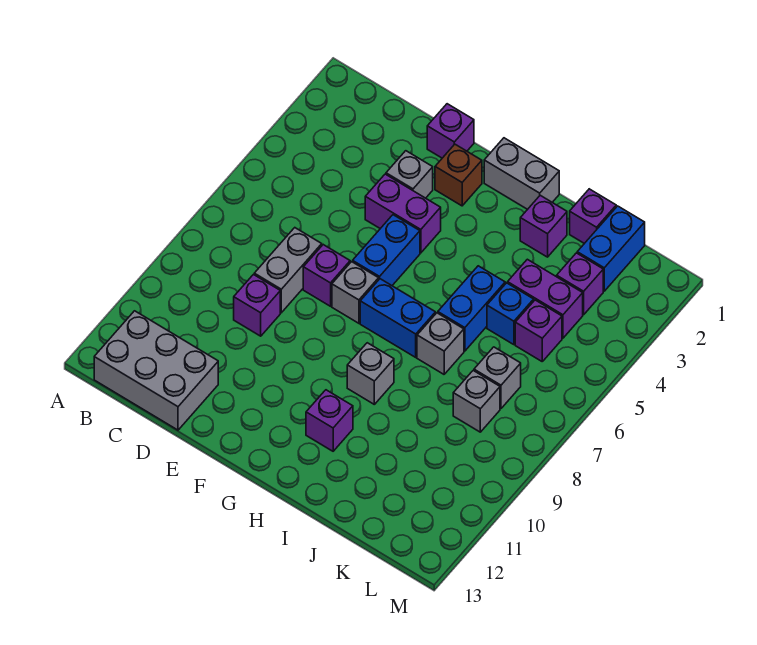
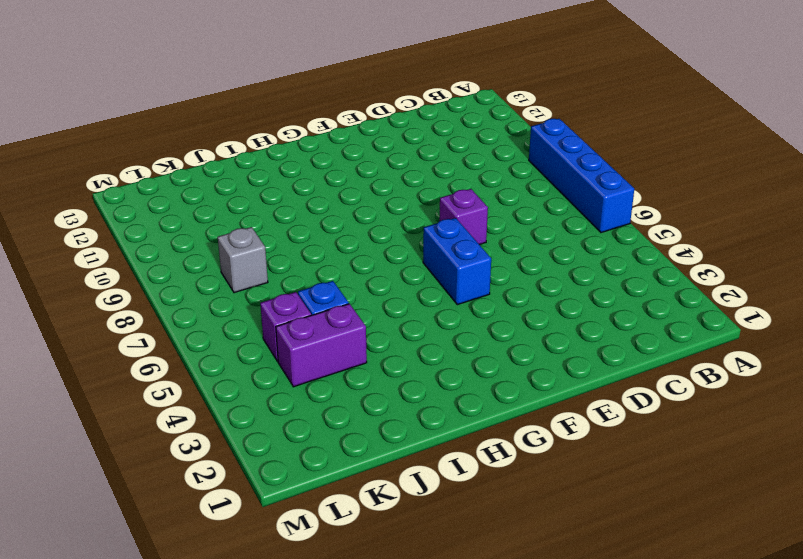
blue 1x4 brick [529,119,634,233] -> none
none -> grey 2x3 brick [94,311,218,430]
none -> grey 1x2 brick [254,228,322,313]
none -> purple 1x1 brick [234,275,280,336]

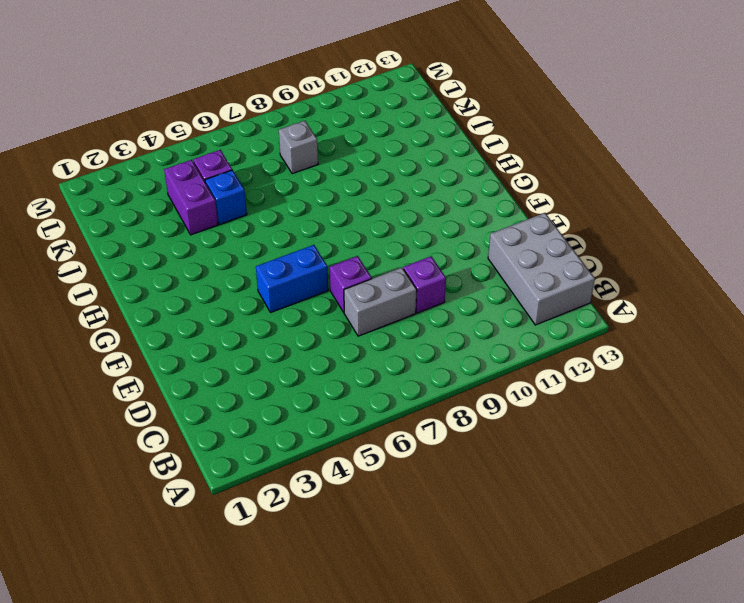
none -> purple 1x1 brick [427,104,474,158]
none -> grey 1x1 brick [386,151,433,198]
none -> purple 1x2 brick [365,174,441,253]

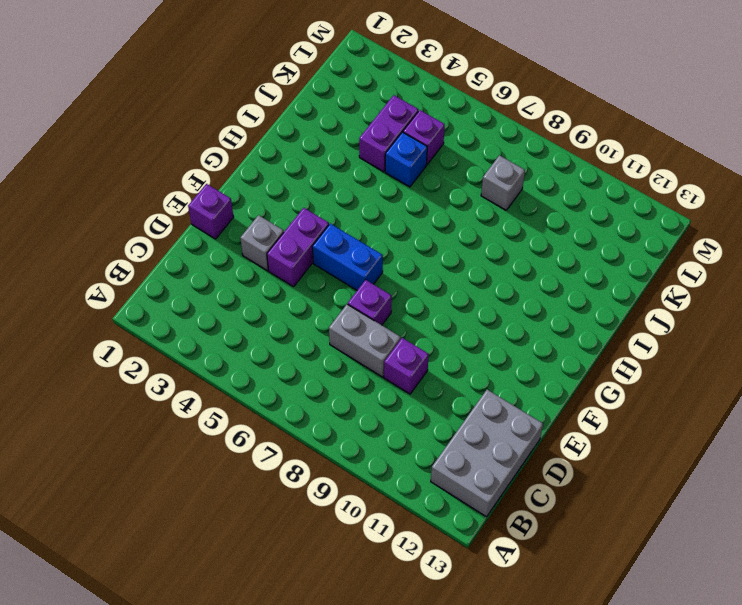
none -> brown 1x1 brick [435,144,482,206]
none -> grey 1x1 brick [332,262,379,323]
none -> grey 1x2 brick [484,138,559,209]

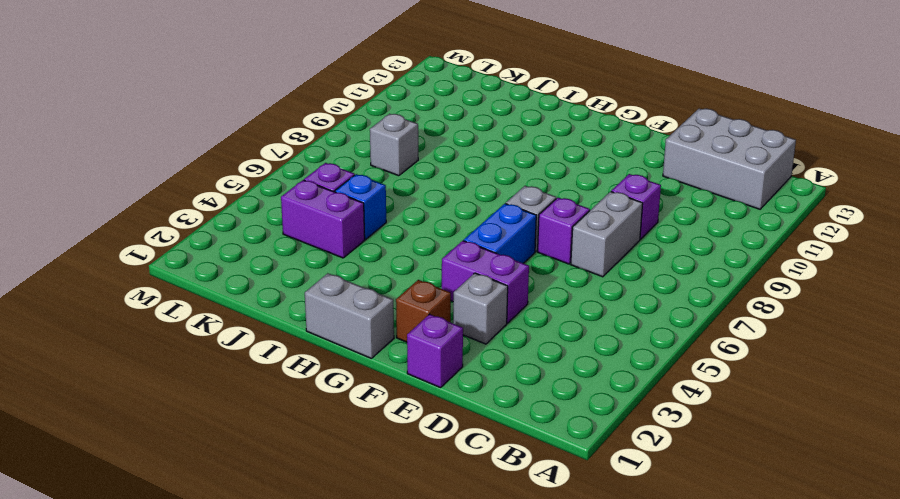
none -> blue 1x2 brick [360,279,435,357]
none -> grey 1x1 brick [347,343,394,404]
none -> purple 1x1 brick [306,390,353,451]

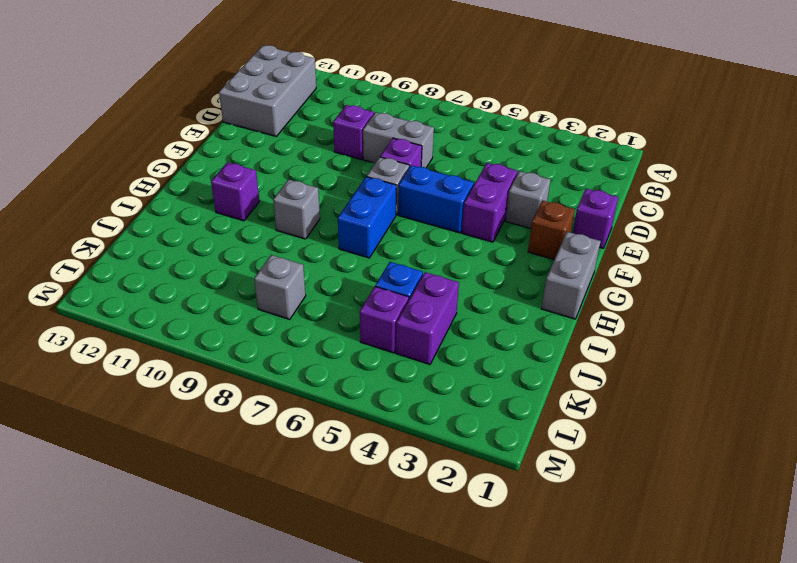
none -> purple 1x1 brick [520,195,567,257]
none -> blue 1x2 brick [438,266,505,351]
none -> grey 1x1 brick [417,313,464,374]

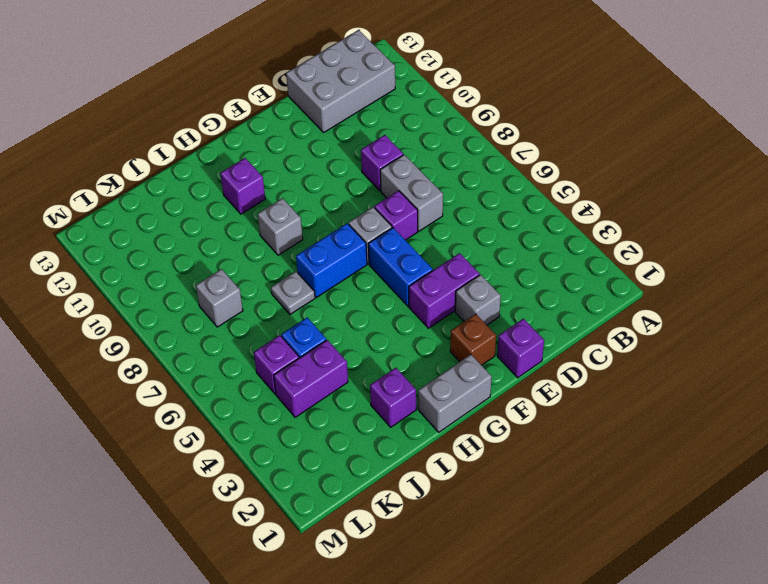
grey 1x1 plate [271,272,315,314] -> grey 1x1 brick [417,313,464,374]
none -> blue 1x2 brick [438,266,505,351]
none -> purple 1x1 brick [570,189,616,243]
none -> blue 1x2 brick [577,206,645,291]

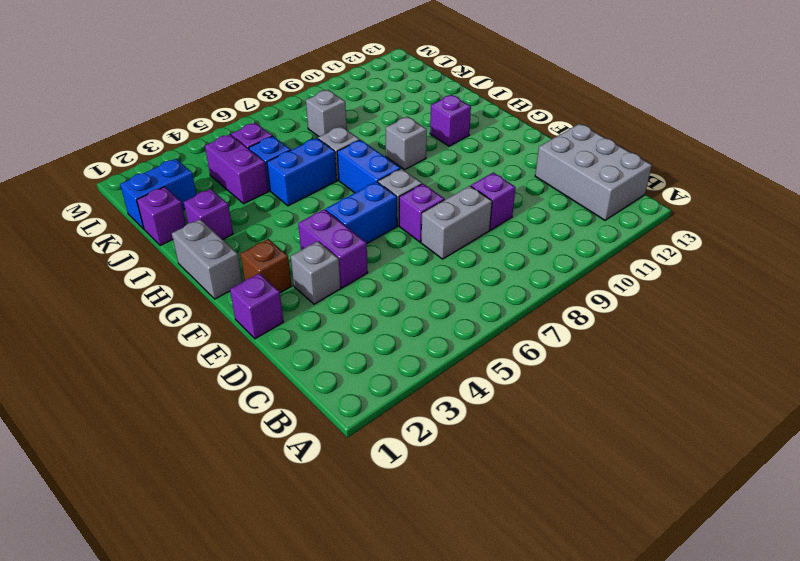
none -> purple 1x1 brick [557,253,603,315]
none -> grey 1x1 brick [474,347,521,409]

